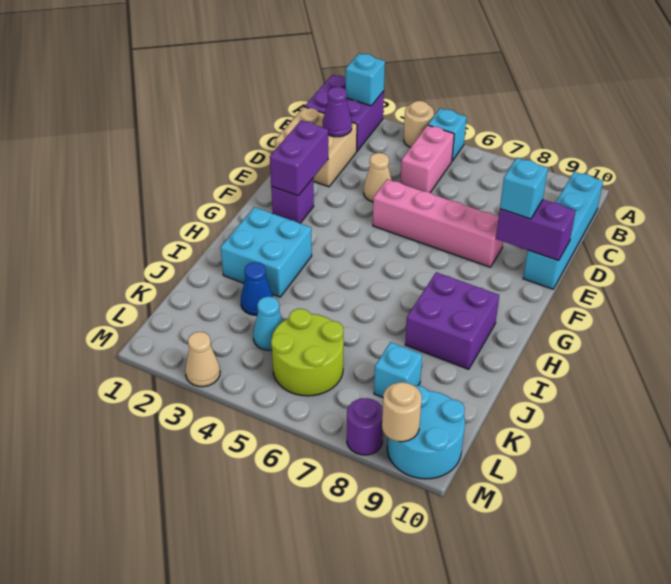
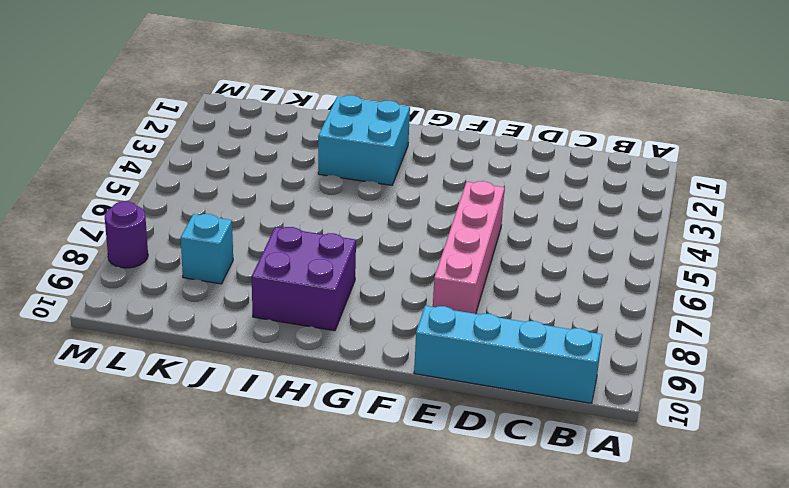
none -> purple 2x2 brick [305,75,384,151]
none -> tan 1x1 round brick [404,101,434,147]
none -> cyan 1x1 brick [428,108,467,161]

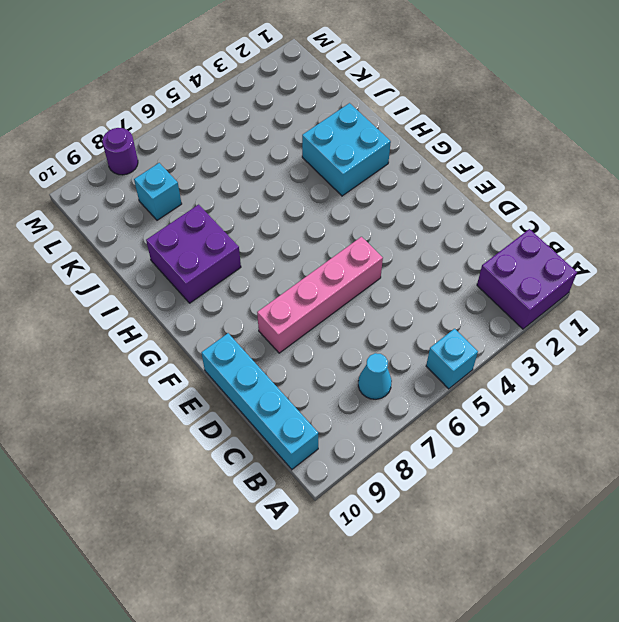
cyan 1x1 cone [358,353,392,399] -> cyan 1x1 cone moved to [253,296,283,350]
none -> tan 1x1 round brick [404,101,434,147]
none -> pink 1x2 brick [400,125,454,192]
none -> tan 2x2 brick [275,107,357,187]

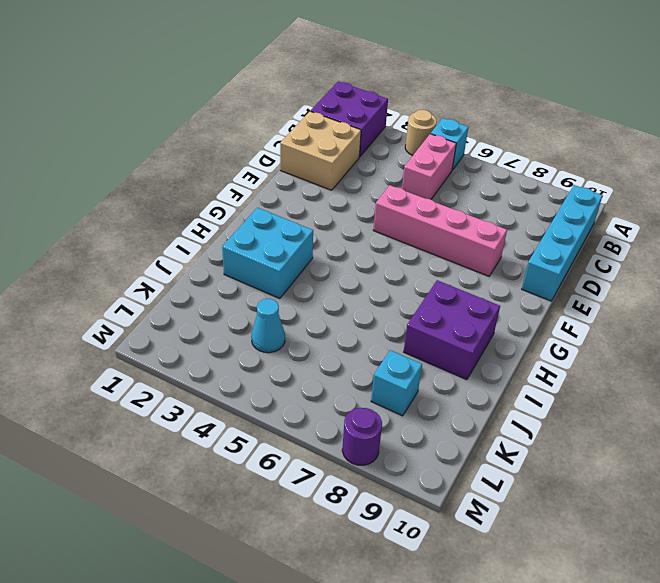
none -> tan 1x1 cone [364,153,392,202]
none -> purple 1x1 brick [271,179,314,223]
none -> blue 1x1 cone [241,262,273,315]

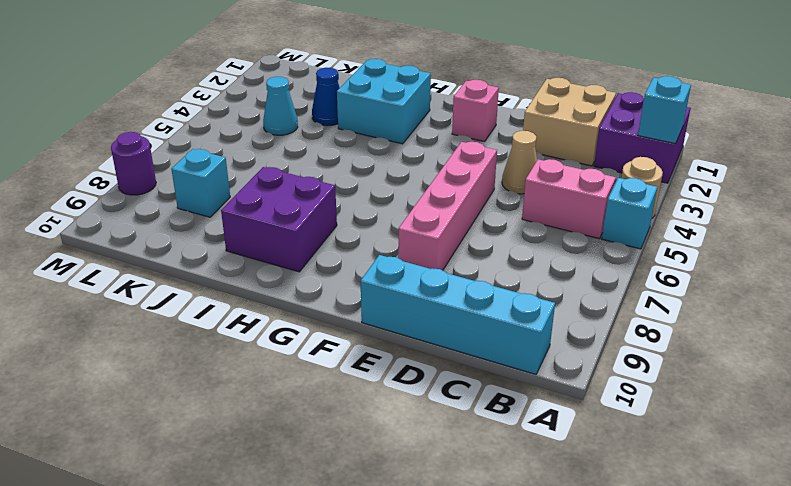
pink 1x1 brick [452,80,499,142] -> purple 1x1 brick [271,179,314,223]
none -> lime 2x2 round brick [271,309,344,396]
none -> cyan 2x2 round brick [387,385,465,479]
none -> tan 1x1 cone [185,332,220,387]

